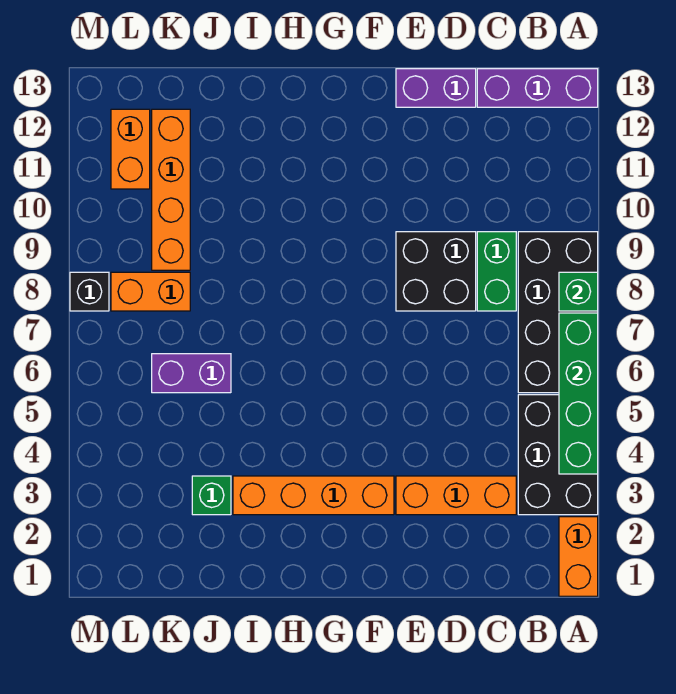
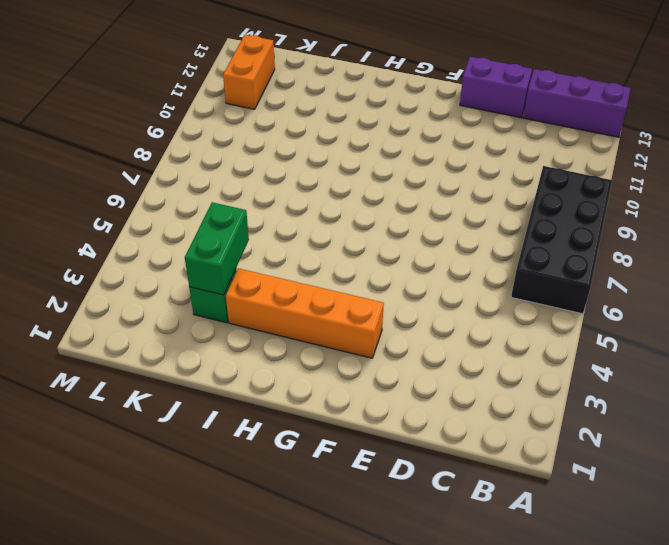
green 1x2 brick [185,202,249,295] -> green 1x2 brick moved to [477,232,516,311]
none -> orange 1x2 brick [559,517,598,596]
none -> black 2x3 brick [518,395,598,515]
none -> orange 1x3 brick [396,476,516,515]

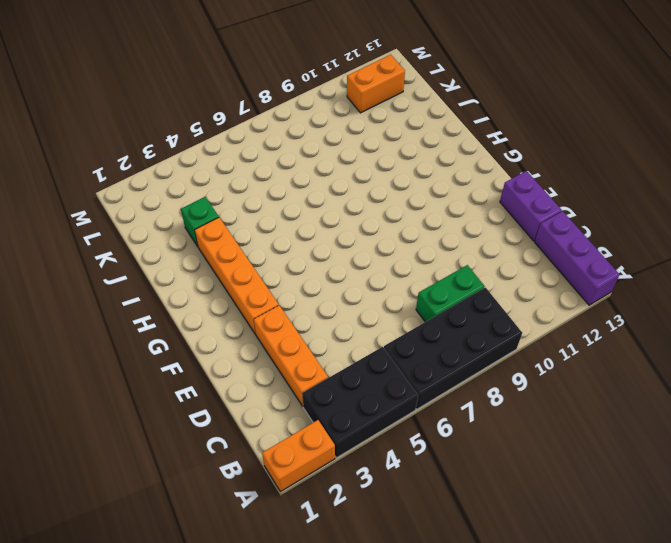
none -> black 2x2 brick [396,232,476,311]
none -> purple 1x2 brick [152,354,231,393]
none -> orange 1x2 brick [111,272,190,311]

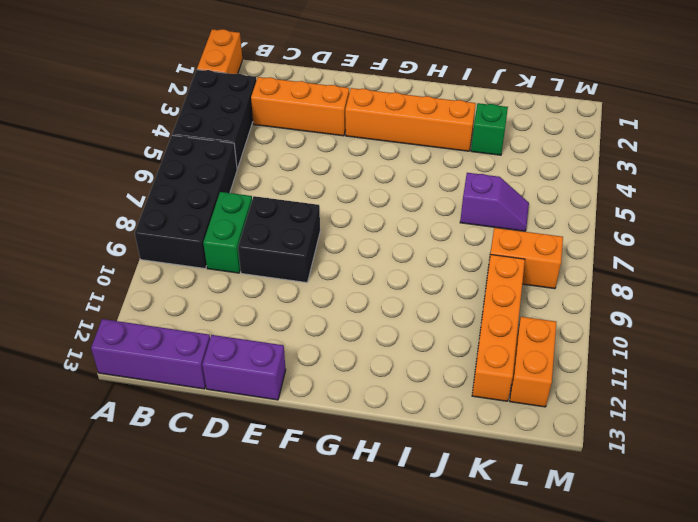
purple 1x2 slope [460,173,529,231] -> purple 1x2 brick [152,354,231,393]
none -> black 1x1 brick [70,272,109,311]
none -> green 1x4 brick [559,313,598,474]
none -> green 1x1 brick [559,272,598,311]

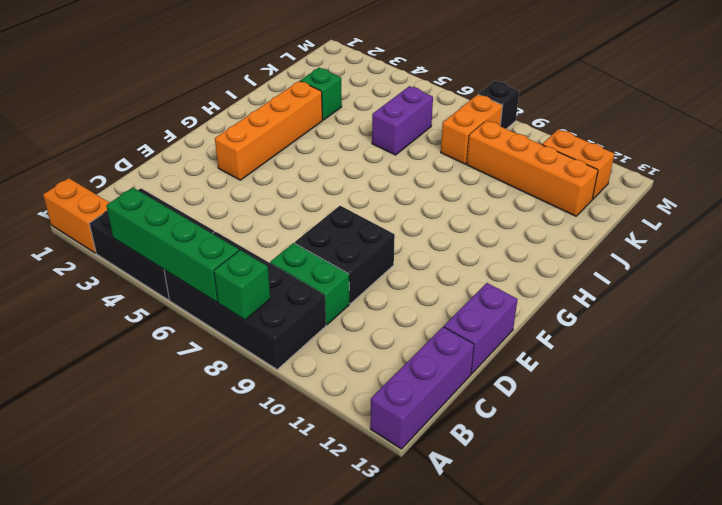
none -> orange 1x3 brick [396,476,516,515]

